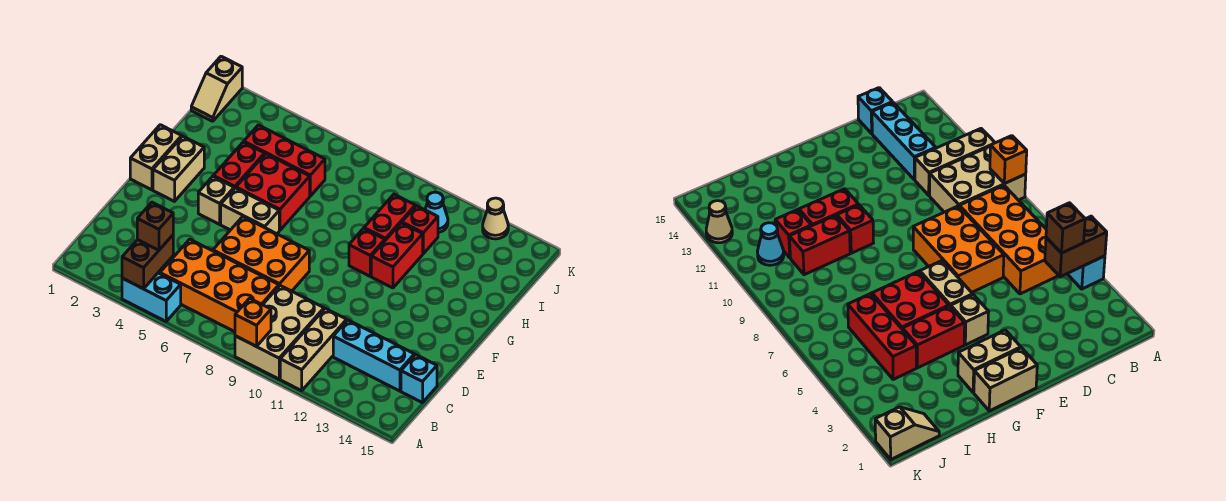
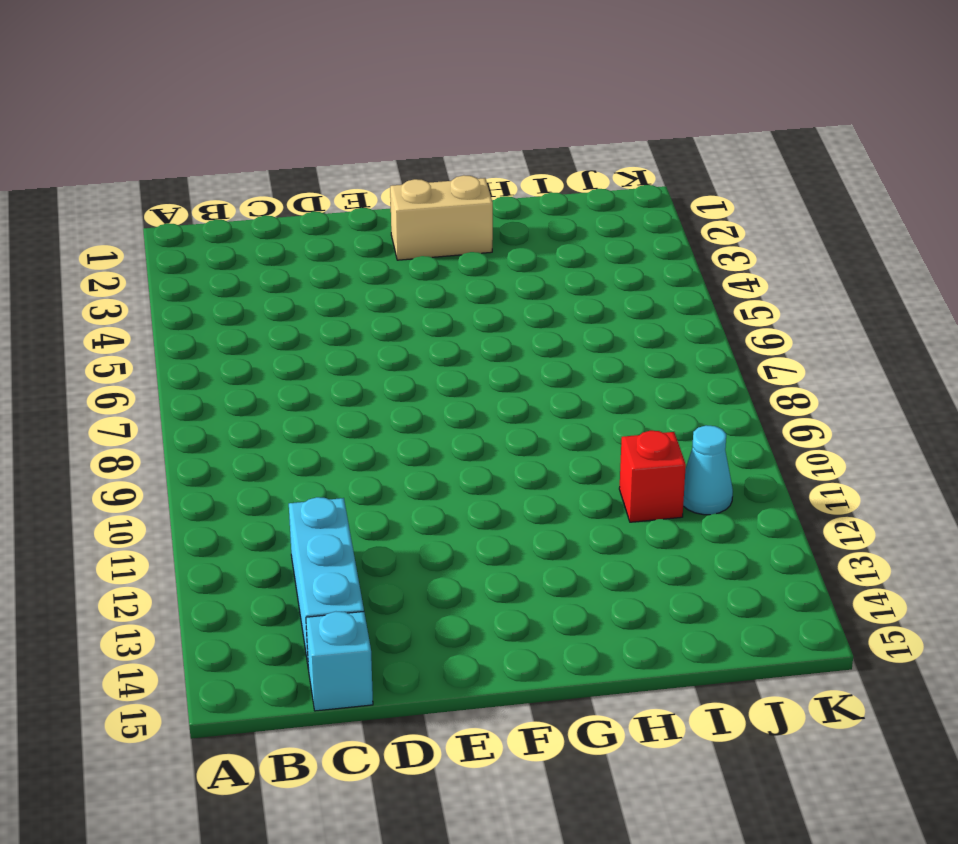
none -> cyan 1x2 brick [122,273,181,321]
none -> tan 2x3 brick [235,286,324,379]
none -> tan 1x3 brick [280,308,347,391]

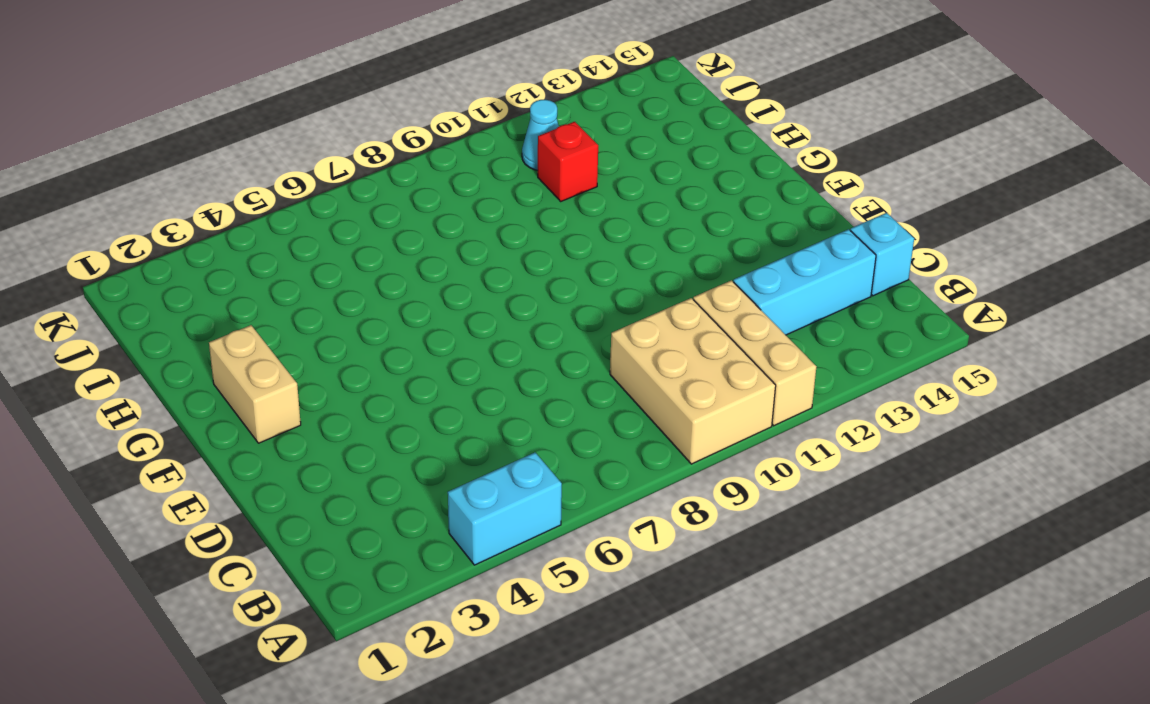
none -> orange 2x4 brick [160,239,279,332]
none -> orange 2x3 brick [213,217,309,291]
none -> tan 1x2 brick [130,125,182,190]

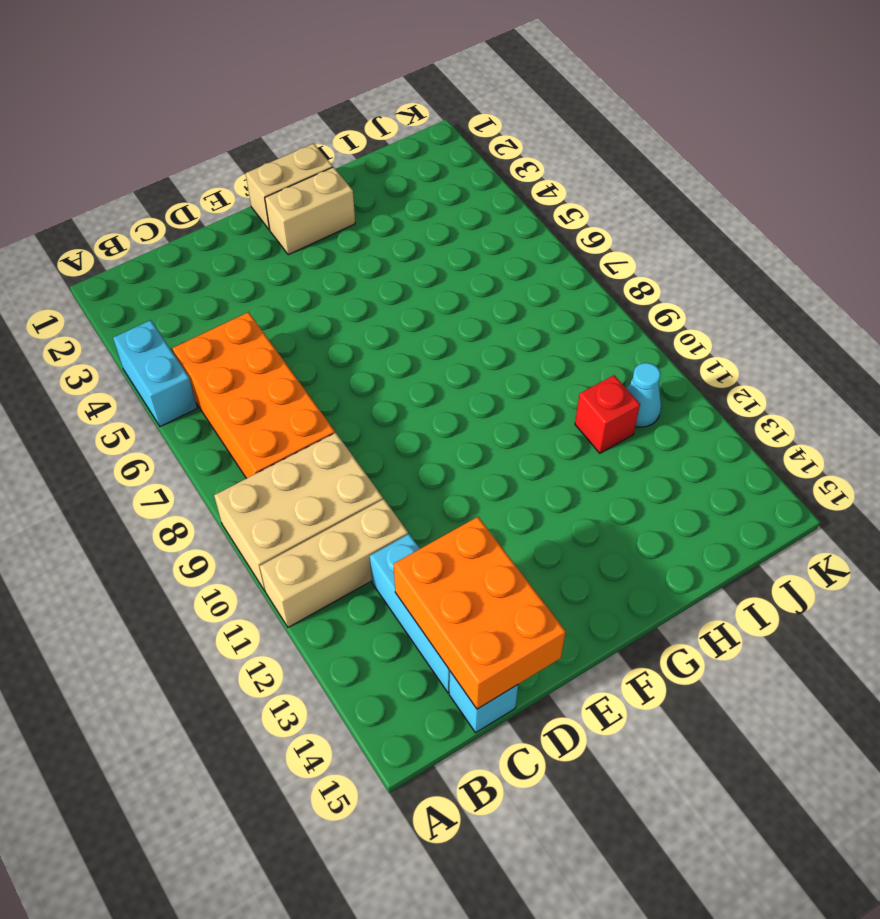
orange 2x3 brick [394,517,566,709] -> orange 2x3 brick moved to [213,217,309,291]
none -> tan 1x1 brick [198,176,234,224]
none -> tan 1x2 brick [221,188,279,234]
none -> red 1x2 brick [213,142,265,189]

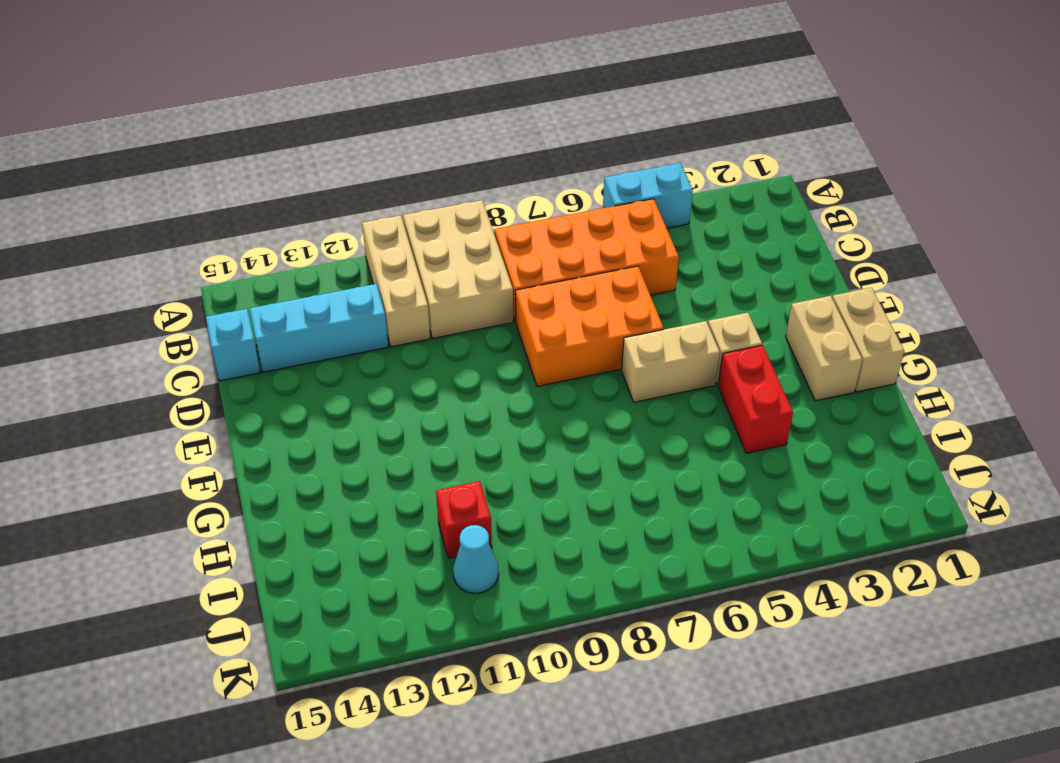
none -> red 2x2 brick [236,154,310,230]
none -> red 1x1 brick [349,229,385,276]
none -> red 1x2 brick [371,223,423,288]

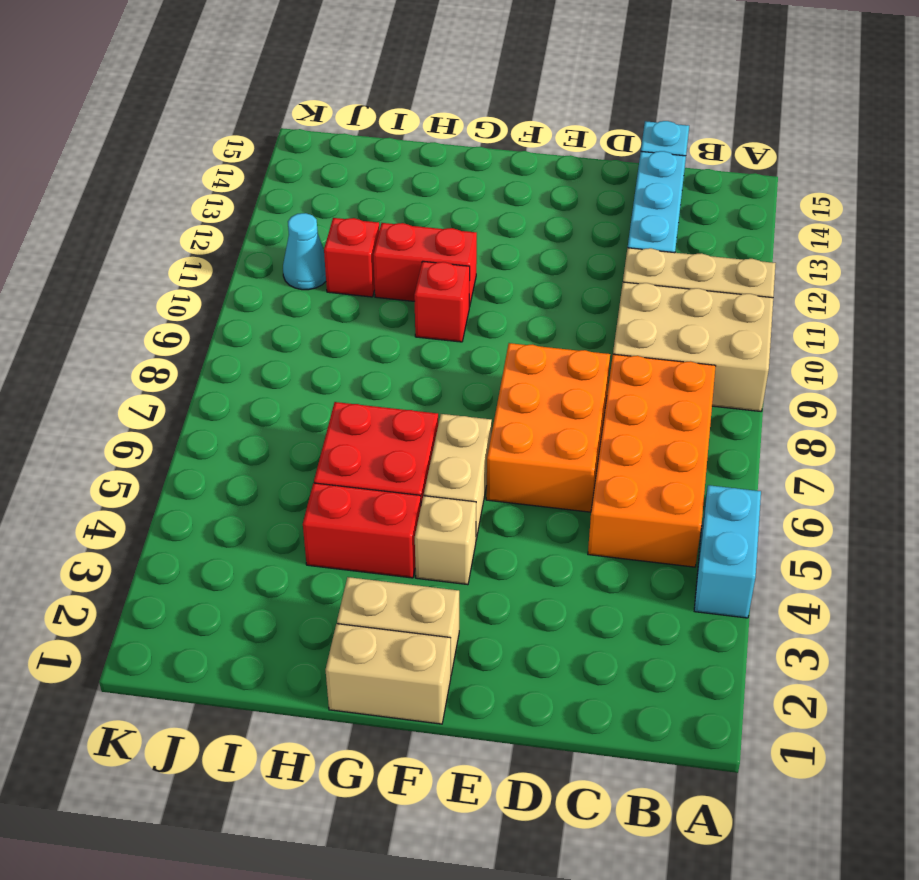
none -> red 1x2 brick [364,194,415,240]
none -> red 1x3 brick [244,125,325,196]
none -> tan 1x2 slope [191,56,242,121]

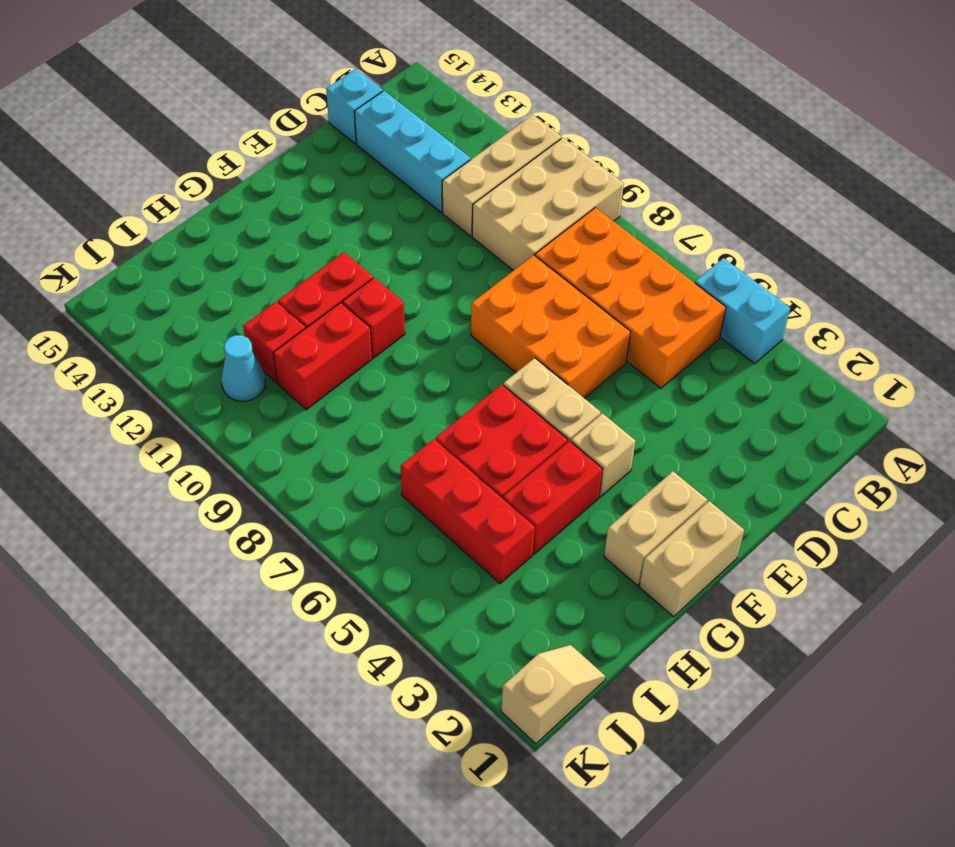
none -> tan 1x1 cone [483,198,508,239]
none -> brown 1x2 brick [122,235,173,289]
none -> orange 1x1 brick [235,298,271,346]

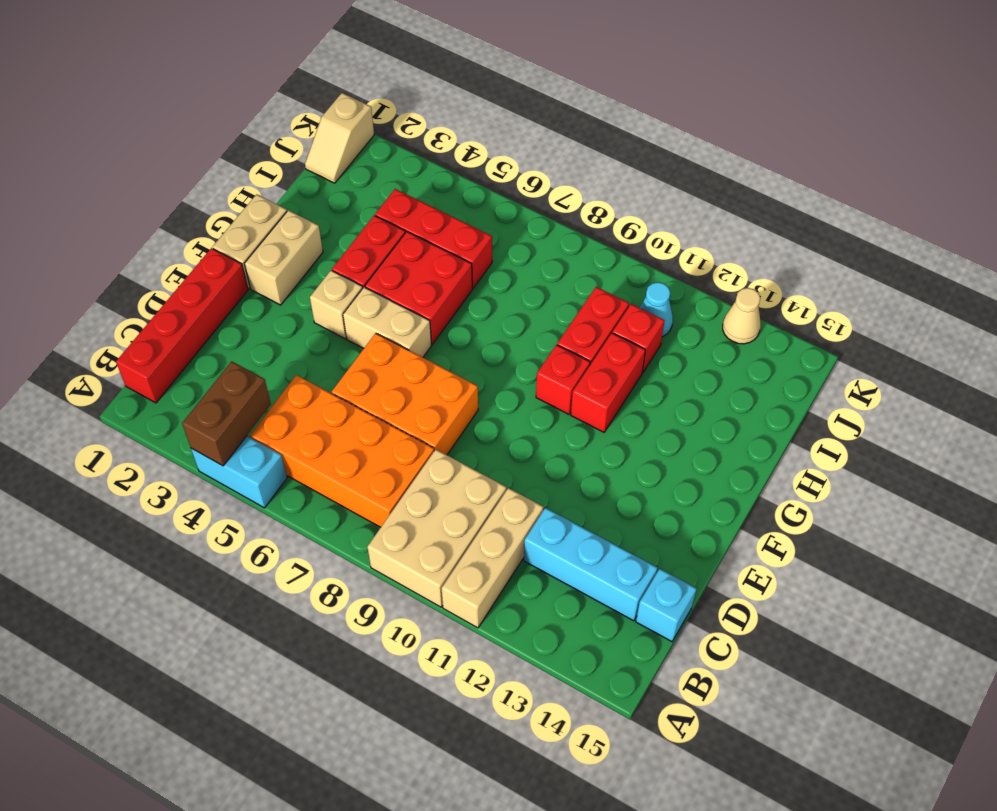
red 1x4 brick [116,248,248,403] -> none
none -> orange 1x1 brick [235,298,271,346]
none -> brown 1x1 brick [137,202,173,250]

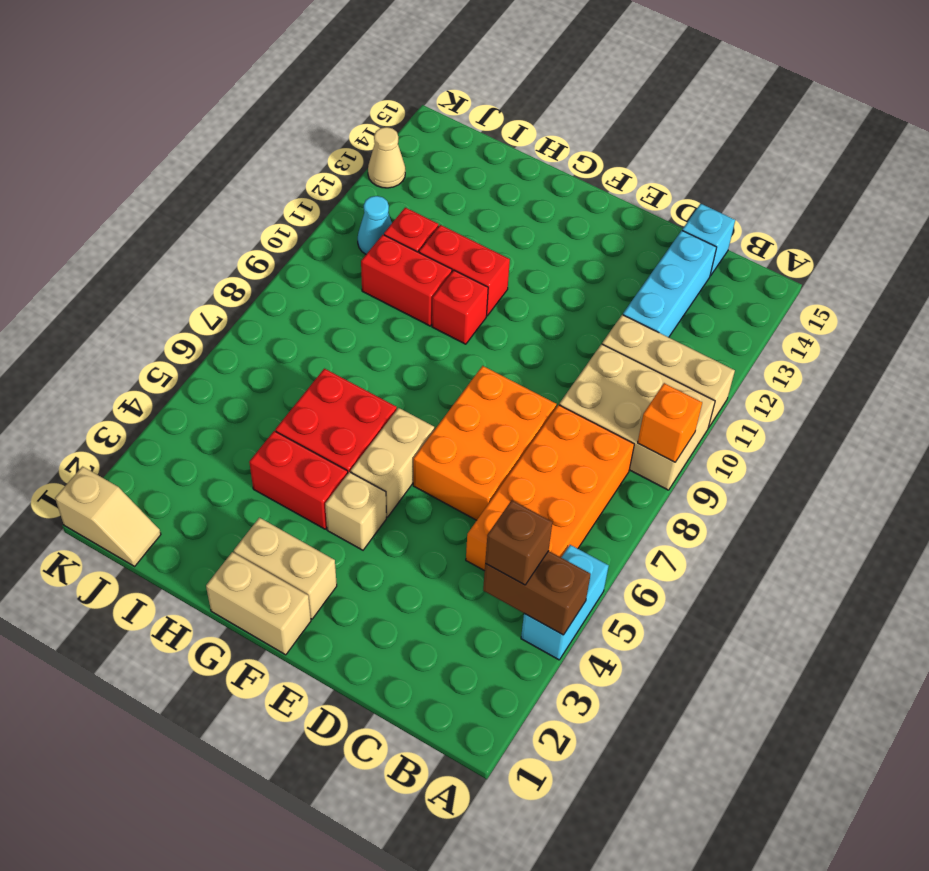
none -> red 1x3 brick [244,125,325,196]

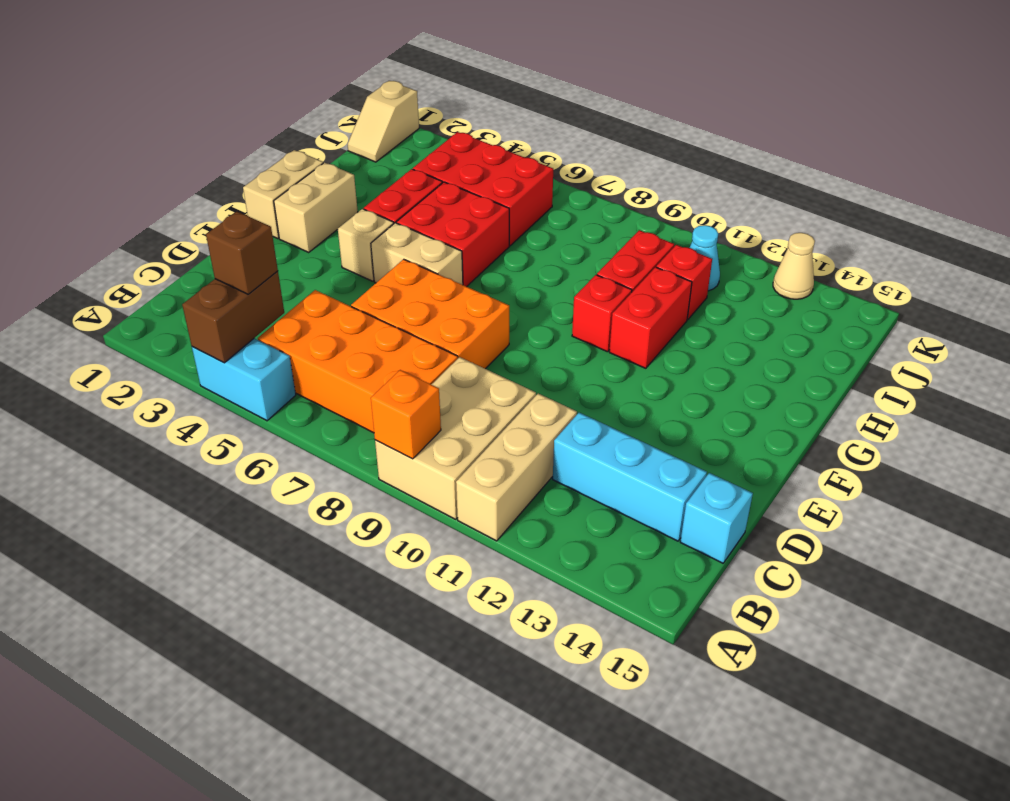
red 2x3 brick [413,132,553,246] -> red 1x3 brick [244,125,325,196]

